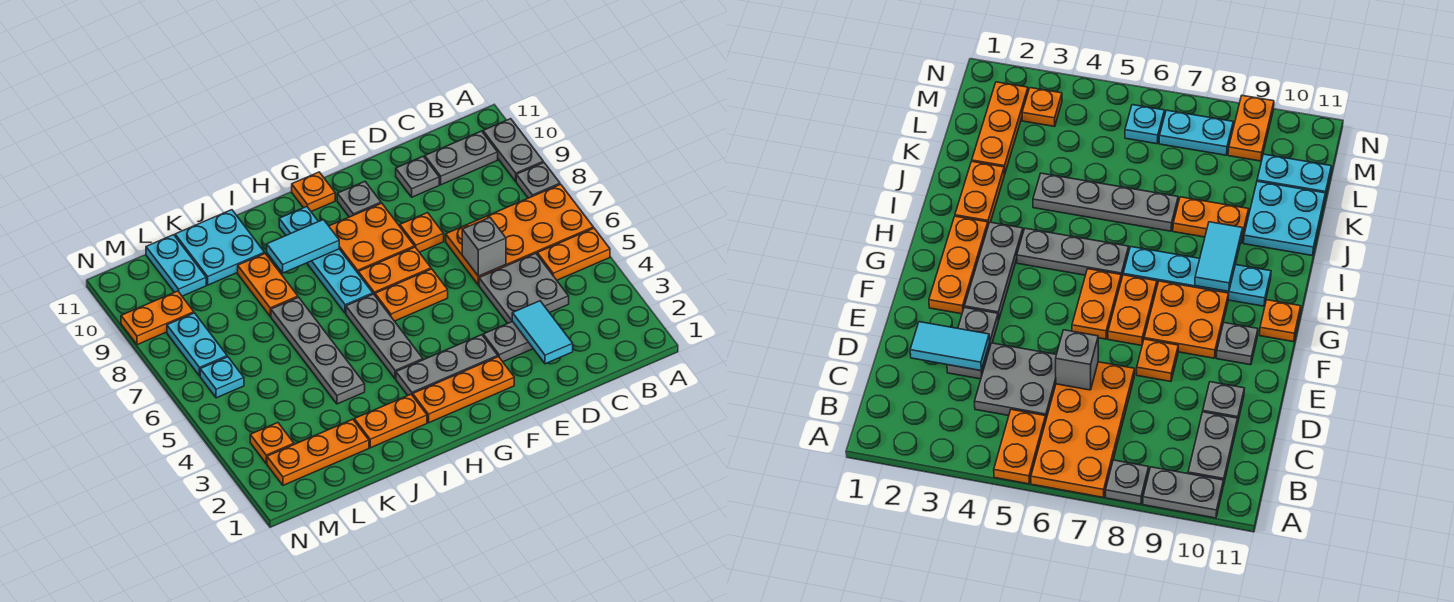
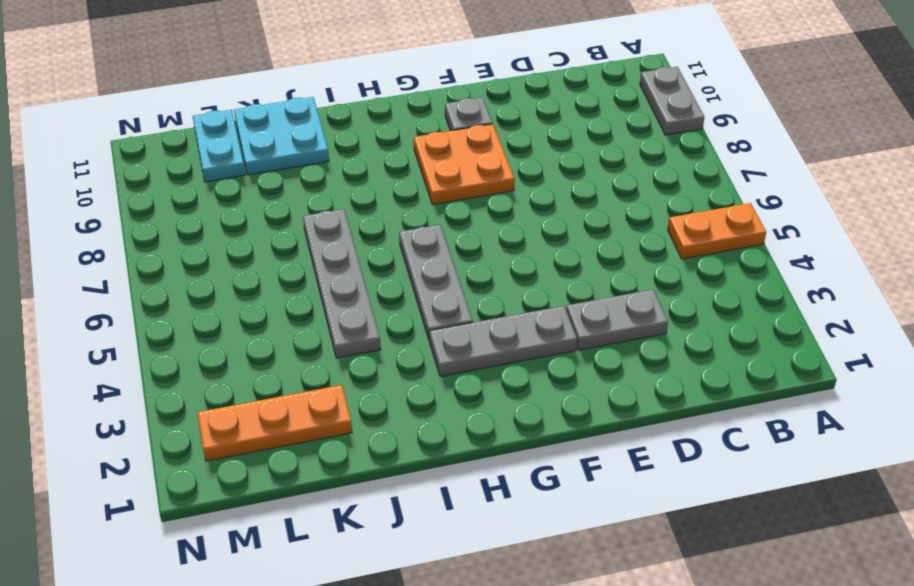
none -> orange 2x4 plate [446,184,593,285]
none -> grey 1x1 plate [516,162,560,198]
none -> grey 1x2 plate [425,131,498,185]
none -> grey 2x2 plate [479,253,569,323]

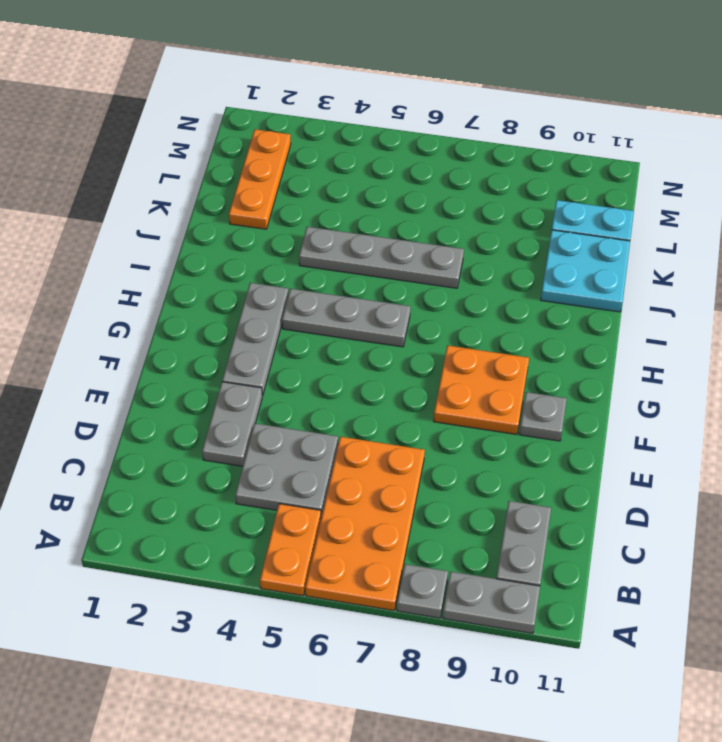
none -> grey 1x1 plate [396,156,439,197]
none -> orange 1x1 plate [400,213,444,252]
none -> orange 1x3 plate [413,357,514,423]
none -> orange 1x2 plate [375,269,448,321]

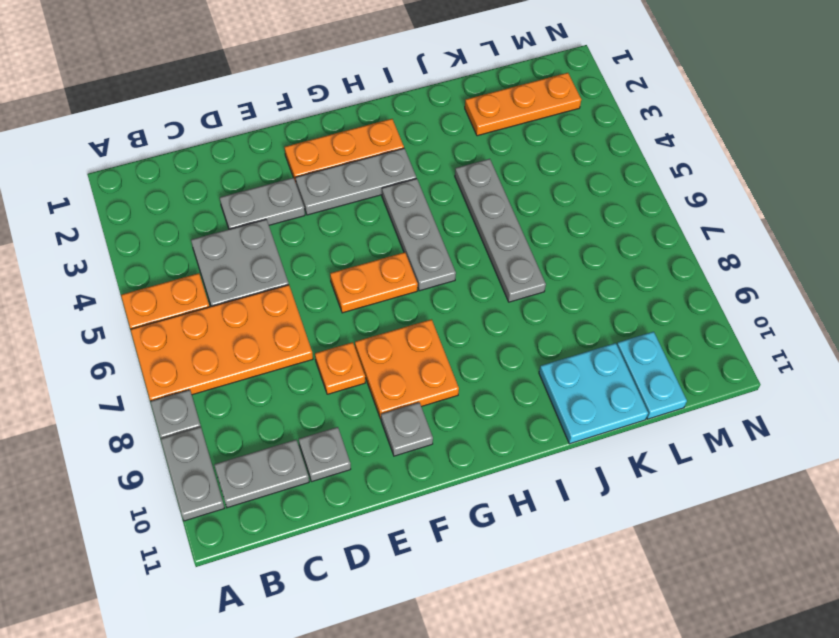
none -> orange 1x2 plate [358,247,431,295]
none -> orange 1x1 plate [292,172,335,212]
none -> cyan 1x4 plate [279,207,373,313]
none -> orange 1x2 plate [354,394,427,448]

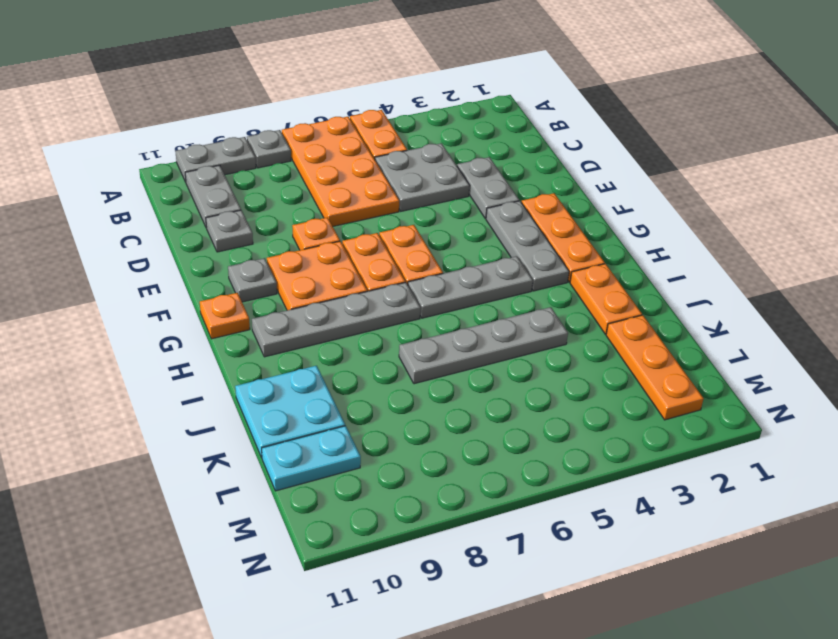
grey 1x4 plate [252,282,420,357] -> cyan 1x4 plate [279,207,373,313]
none -> orange 1x2 plate [238,254,298,316]
none -> orange 1x1 plate [250,423,294,463]
none -> cyan 1x1 plate [200,357,244,398]
none -> cyan 1x2 plate [167,313,227,376]

